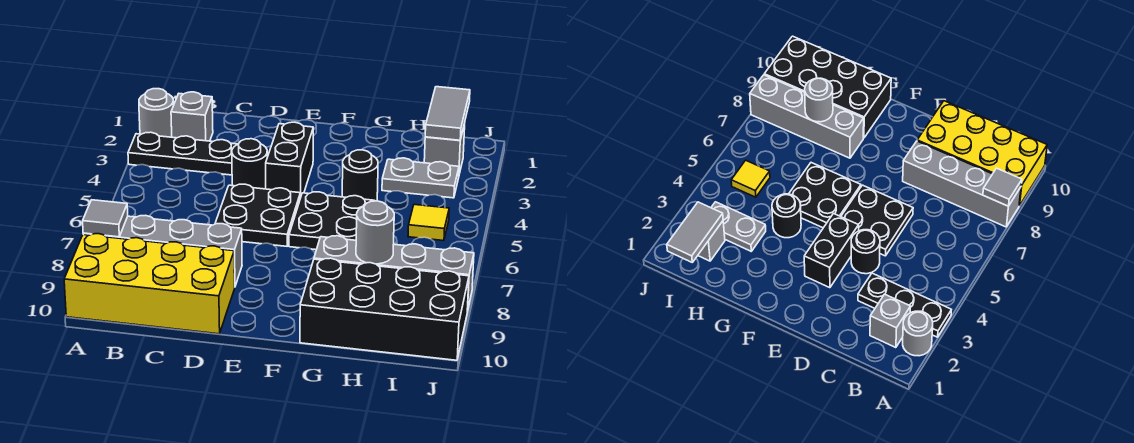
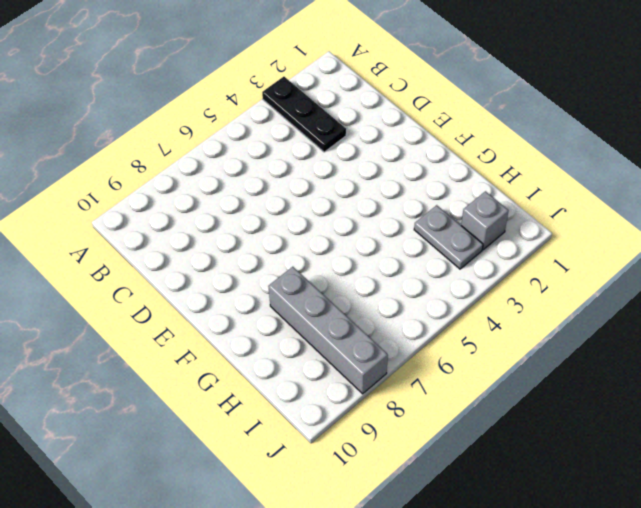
none -> grey 1x1 round brick [139,89,174,137]
none -> grey 1x4 brick [83,215,242,286]
none -> yellow 2x4 brick [64,234,235,334]

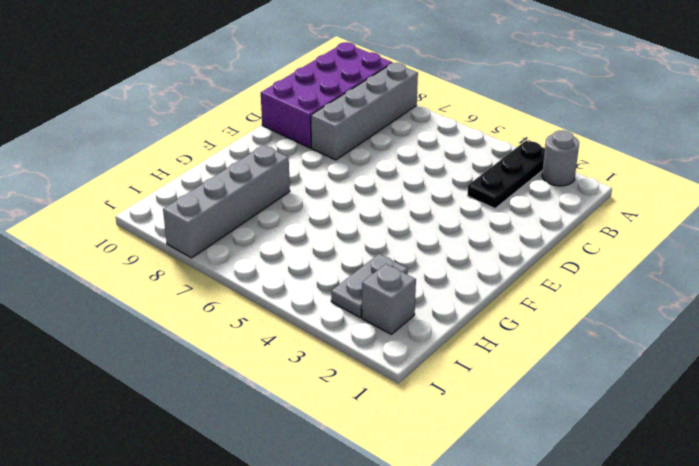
purple 2x4 brick [261,42,392,148] -> yellow 2x4 brick [64,234,235,334]
none -> grey 1x1 brick [171,92,213,141]
none -> black 1x1 round brick [232,139,267,189]
none -> black 2x2 plate [215,184,300,246]

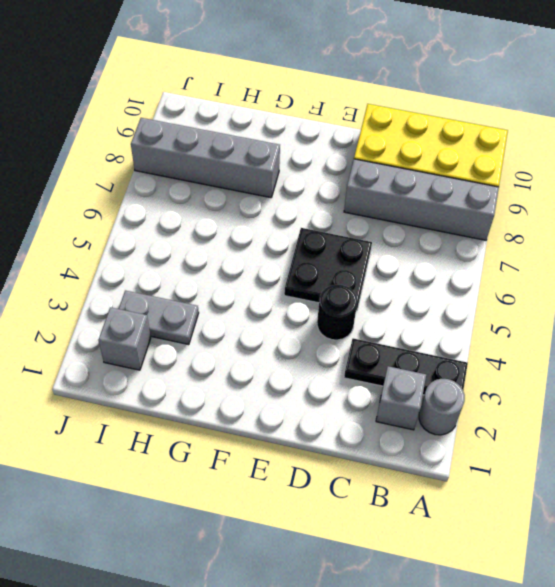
none -> black 1x2 brick [266,122,313,198]
none -> black 2x2 plate [289,192,374,250]
none -> black 1x1 round brick [342,150,378,201]

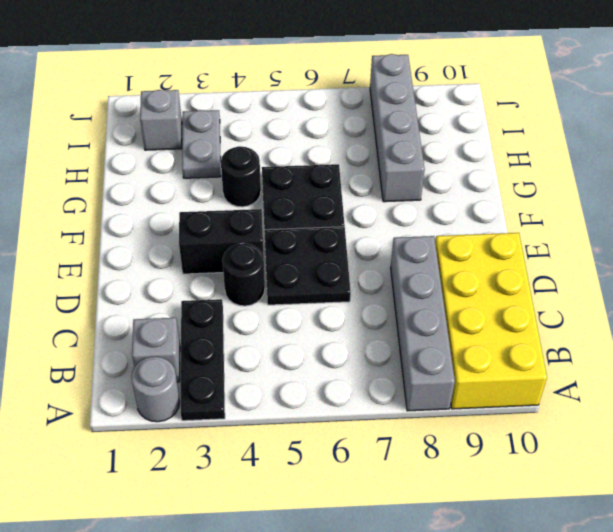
none -> black 2x4 brick [300,258,469,360]
none -> yellow 1x1 tile [408,204,449,241]
none -> grey 1x1 tile [83,200,128,237]

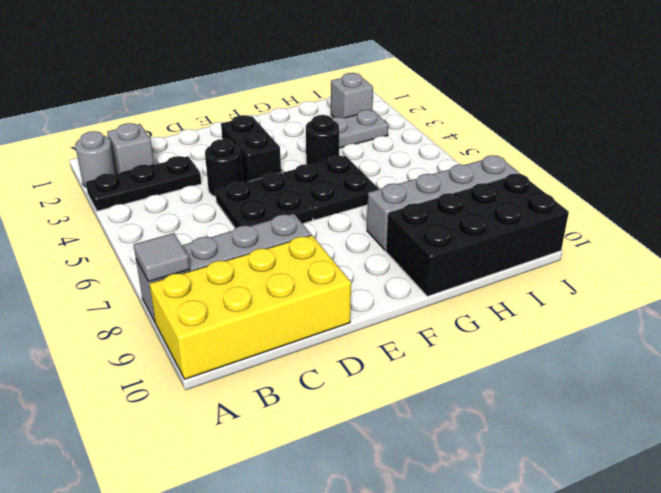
none -> yellow 1x1 tile [408,204,449,241]
none -> grey 1x1 round brick [356,201,394,264]
none -> grey 1x2 tile [425,87,470,140]

